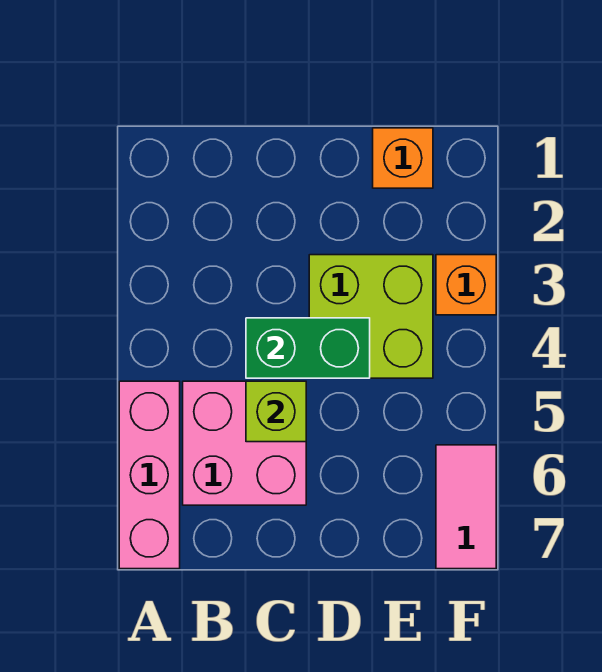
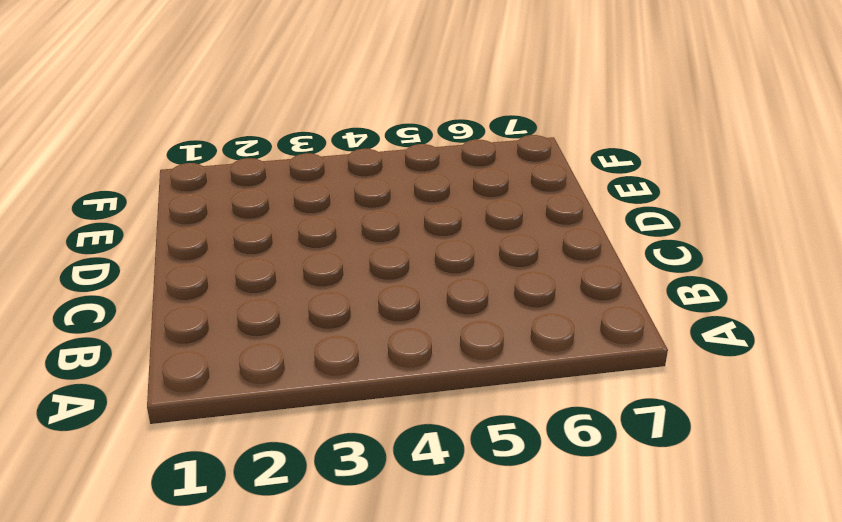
none -> pink 1x3 brick [119,381,180,569]
none -> pink 2x2 brick [183,381,306,505]

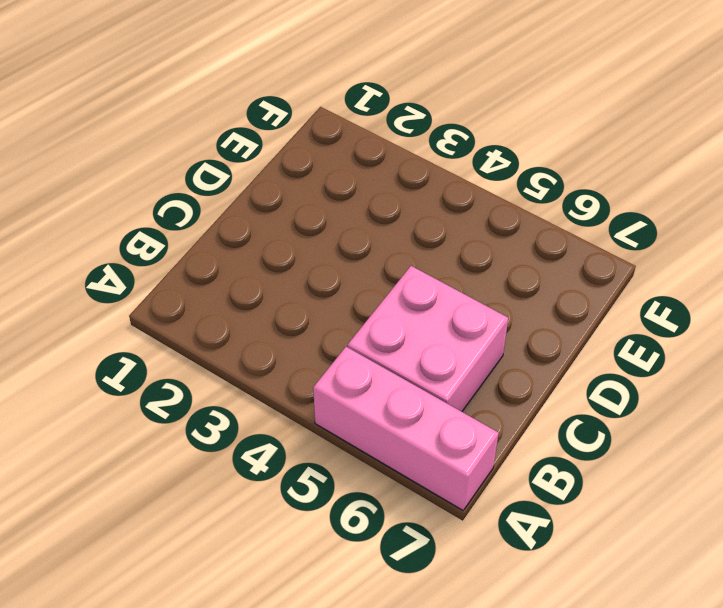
none -> lime 2x2 brick [309,255,433,378]
none -> orange 1x1 brick [373,128,433,188]

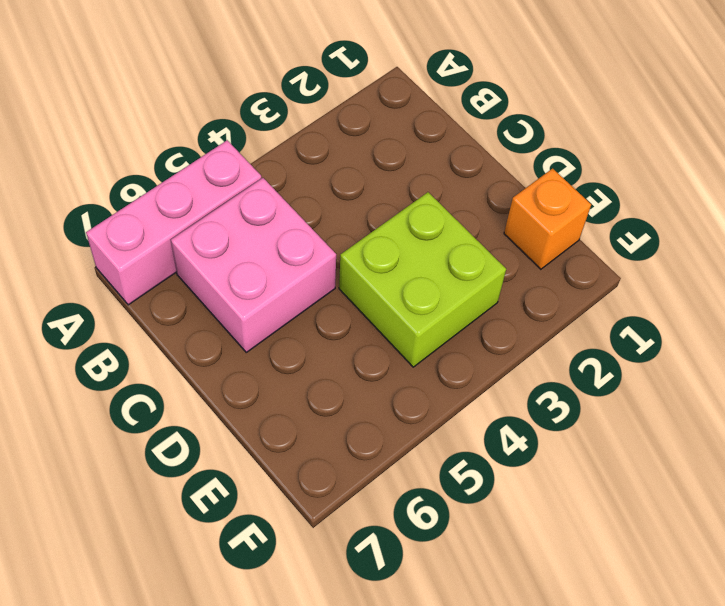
none -> orange 1x1 brick [436,255,496,315]
none -> pink 1x2 tile [436,445,496,569]

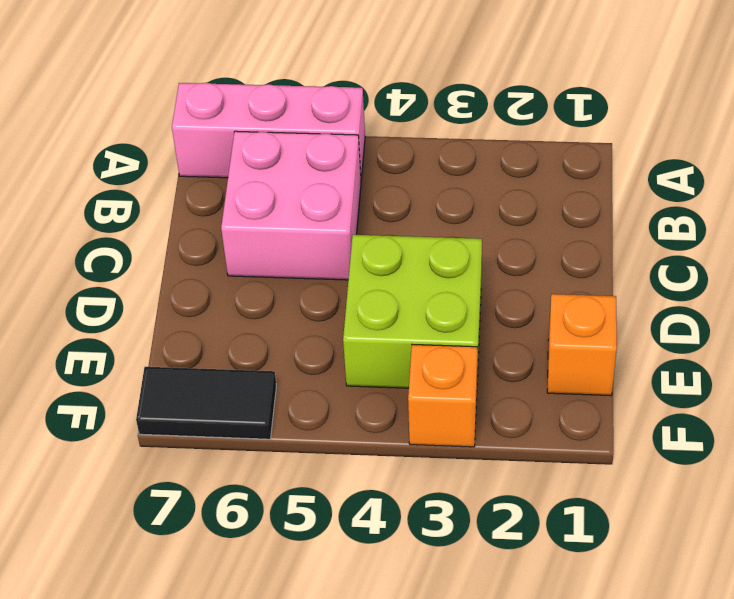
black 1x2 tile [136,367,276,439] -> pink 1x2 tile [436,445,496,569]
none -> green 1x2 brick [246,318,370,378]
none -> lime 1x1 brick [246,381,306,442]

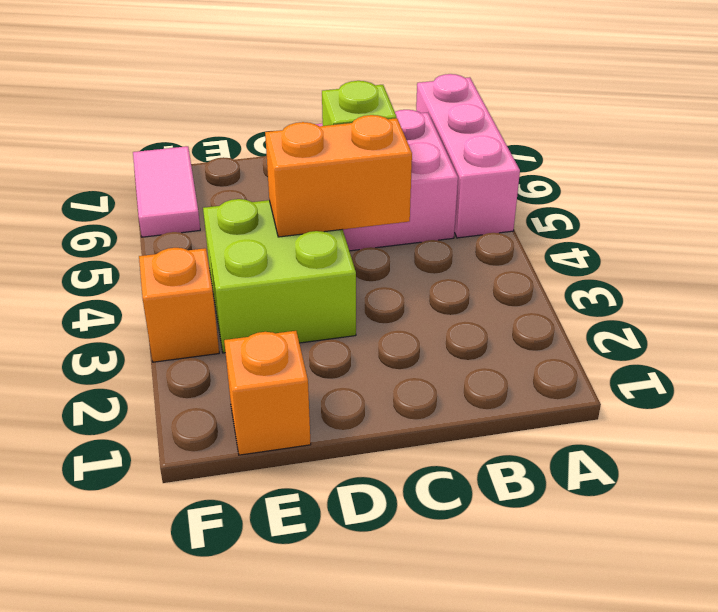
orange 1x2 brick [265,115,412,237] -> green 1x2 brick [246,318,370,378]

